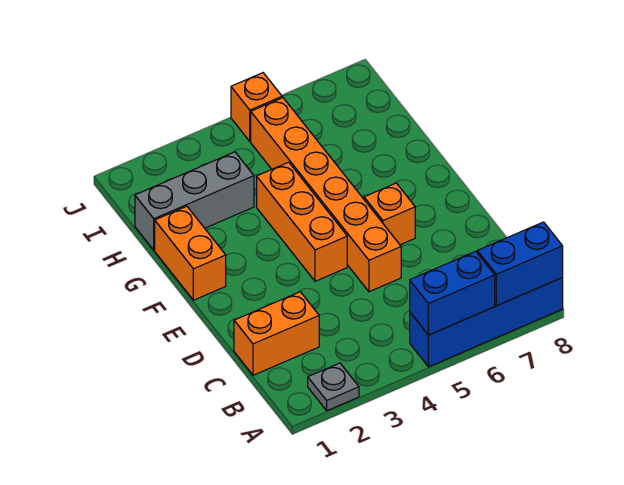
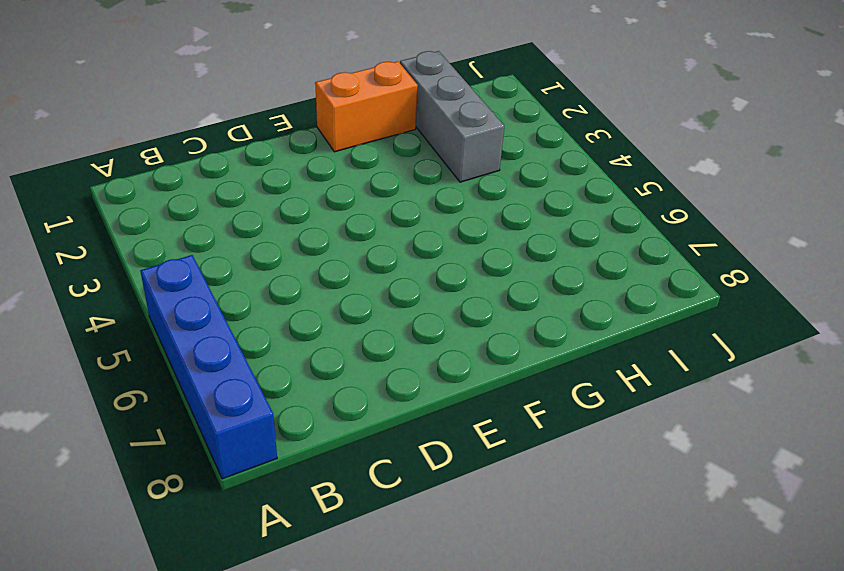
none -> grey 1x1 plate [308,363,359,411]
none -> orange 1x2 brick [234,292,319,375]

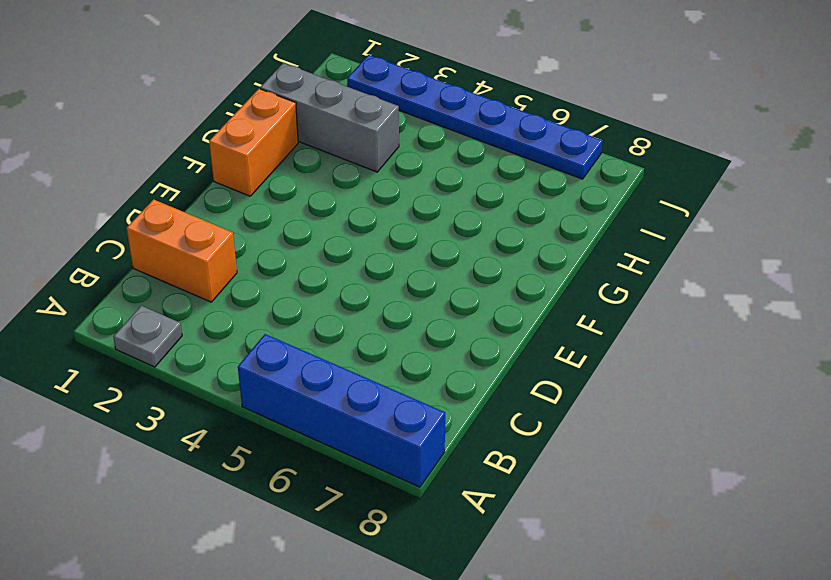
blue 1x6 plate [347,55,603,179] -> orange 1x1 brick [231,73,282,141]
none -> orange 1x6 brick [251,98,401,292]
none -> orange 1x3 brick [257,162,347,281]

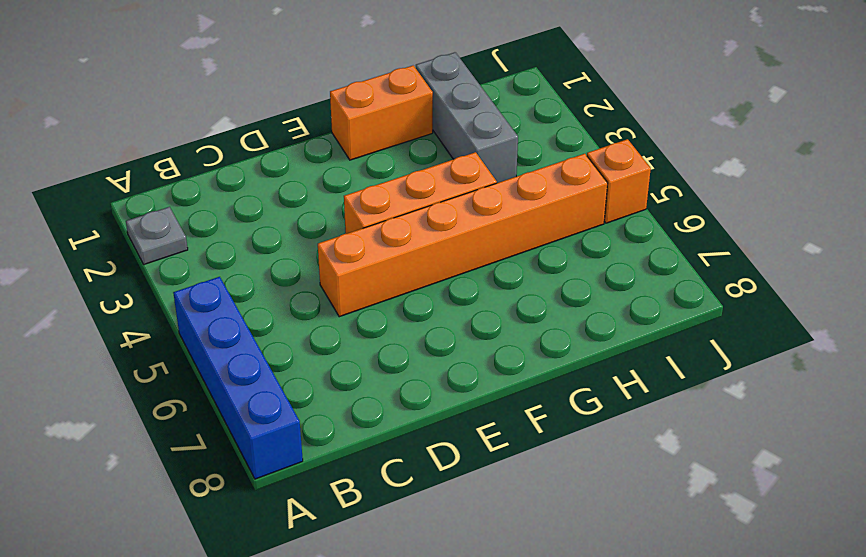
none -> orange 1x2 brick [234,292,319,375]
none -> orange 1x1 brick [364,183,415,245]

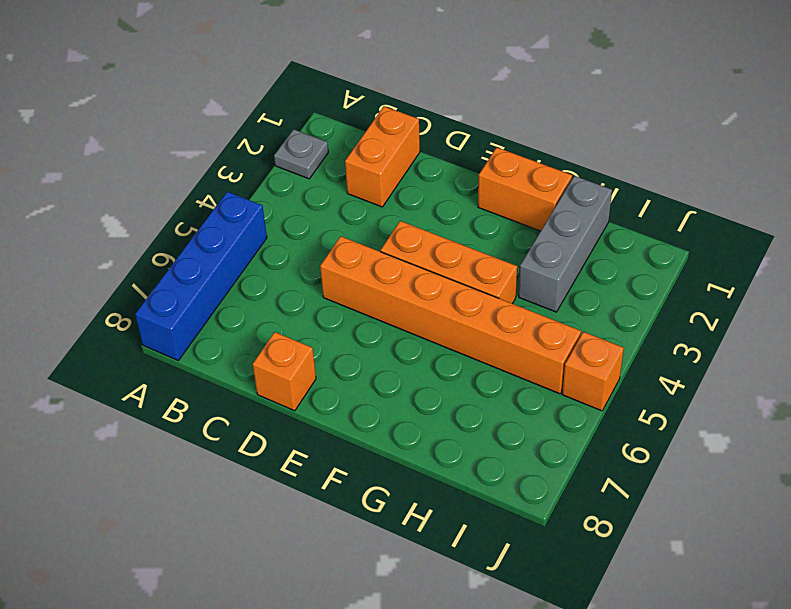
orange 1x1 brick [253,332,316,411] -> orange 1x1 brick moved to [364,183,415,245]
none -> blue 1x2 brick [410,251,495,335]
none -> blue 1x2 brick [477,222,563,306]

